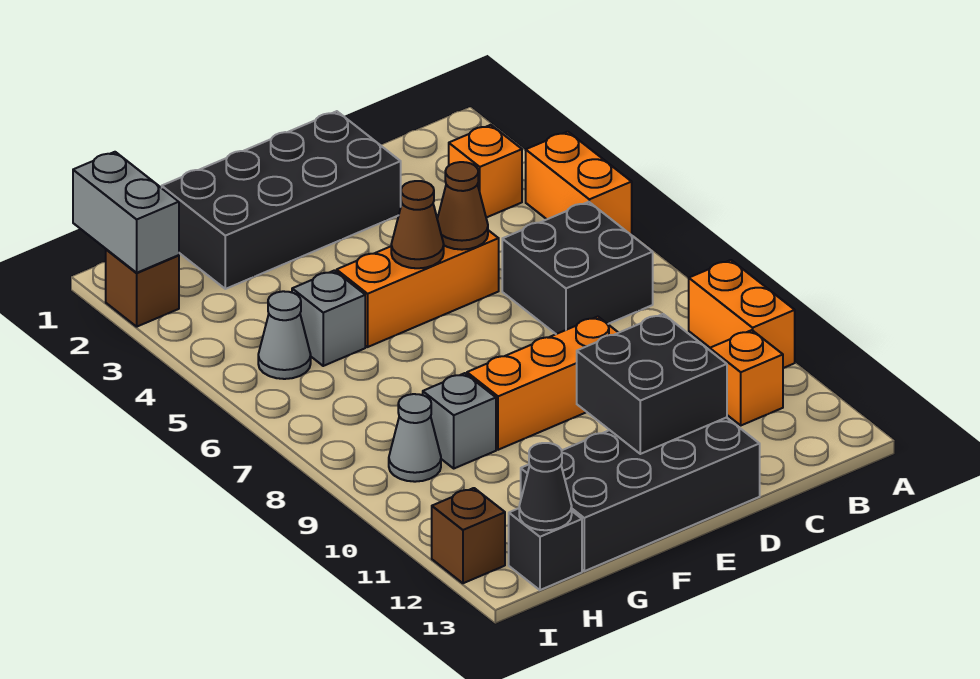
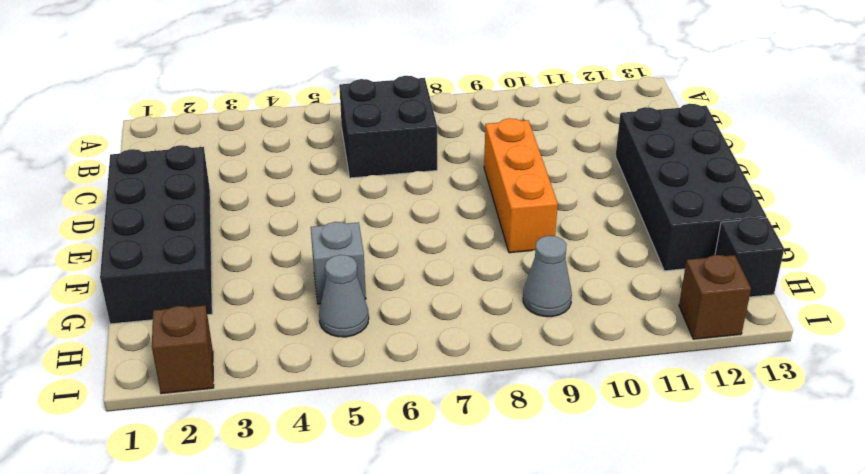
none -> orange 1x2 brick [526,132,632,235]
none -> orange 1x2 brick [689,260,795,368]
none -> orange 1x1 brick [449,125,522,218]

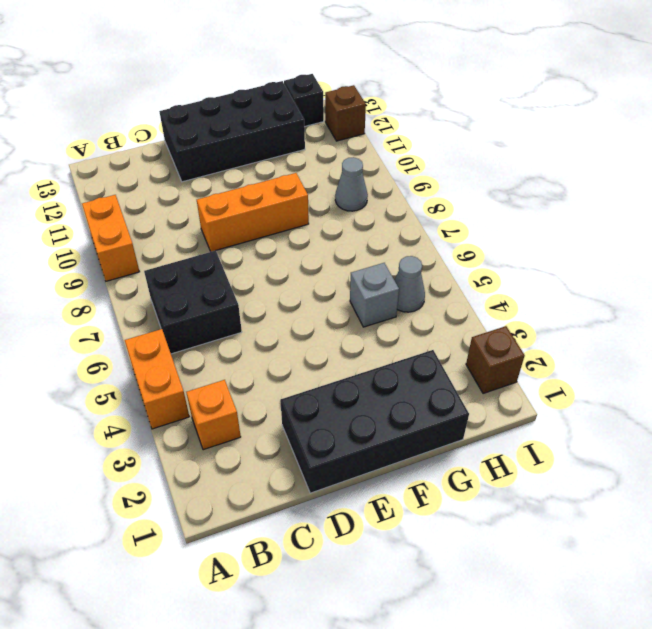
none -> orange 1x1 brick [710,330,783,425]
none -> orange 1x3 brick [337,230,499,347]
none -> grey 1x1 brick [423,373,496,468]

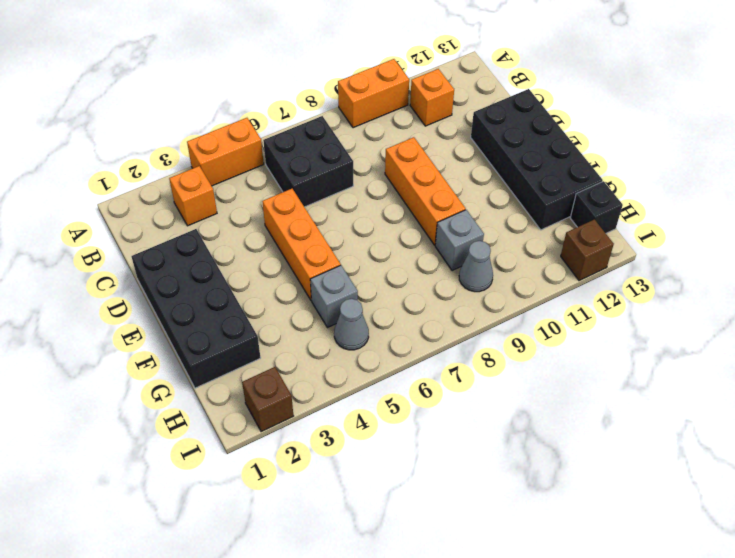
none -> brown 1x1 cone [437,162,488,250]
none -> black 2x2 brick [577,314,727,454]
none -> brown 1x1 cone [391,181,444,268]

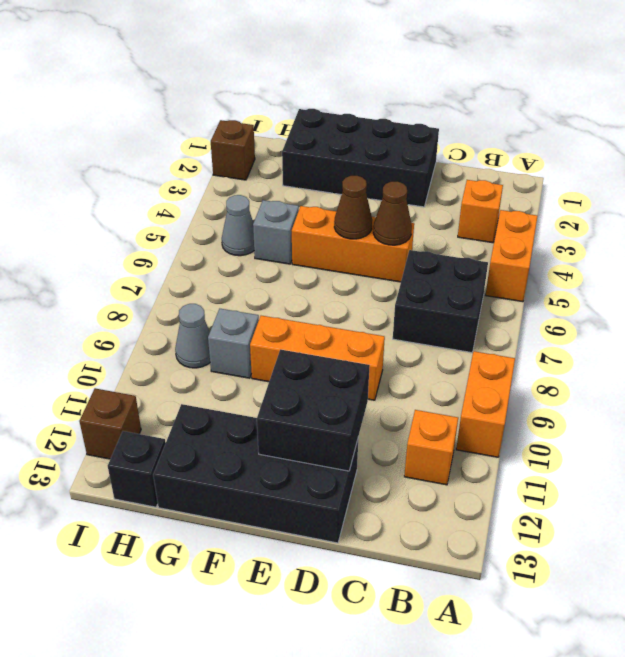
none -> black 1x1 cone [519,443,572,530]
none -> grey 1x2 brick [73,152,179,273]

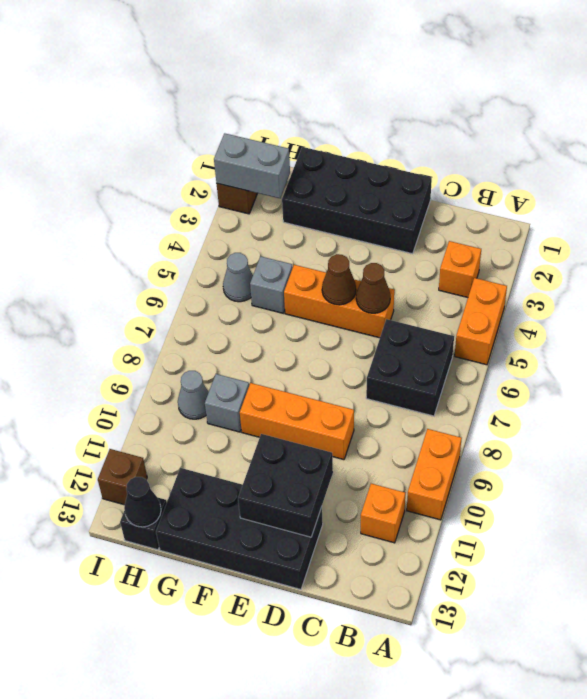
grey 1x2 brick [214,133,290,198] -> grey 1x2 brick turned to [73,152,179,273]

